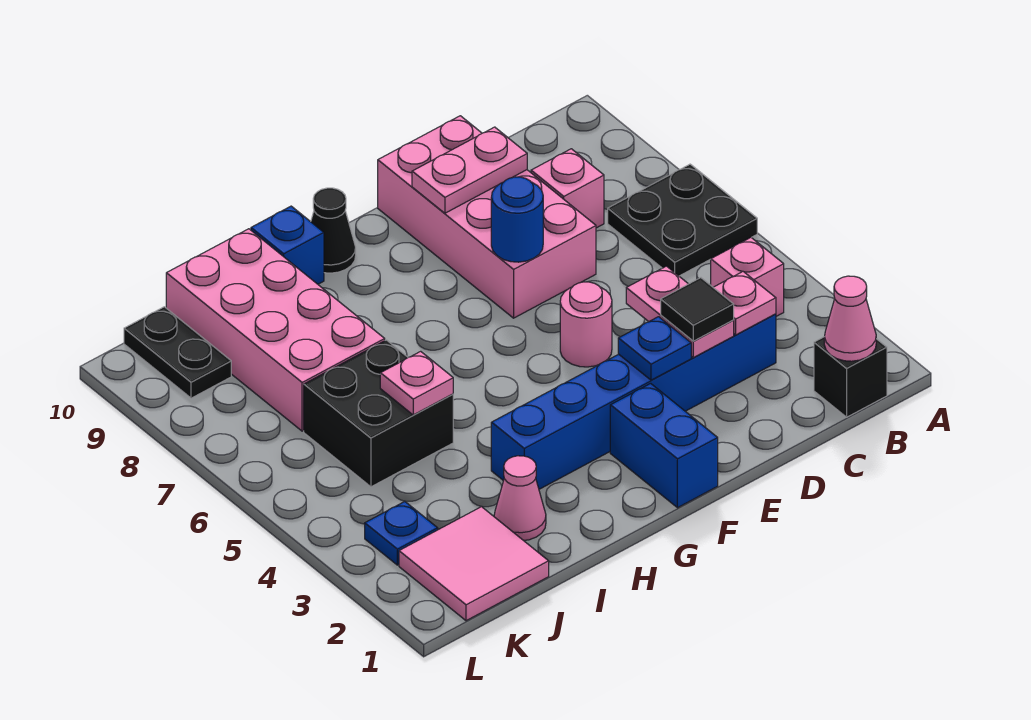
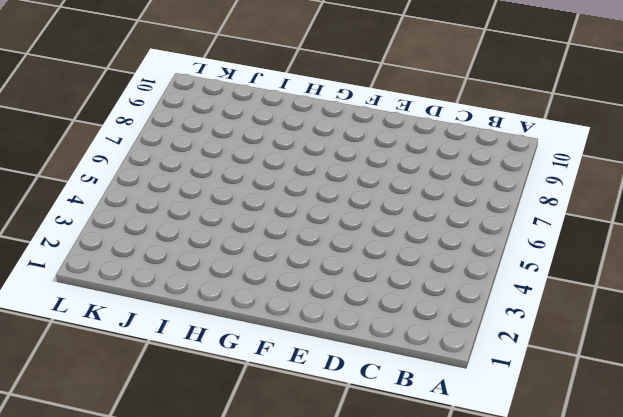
none -> black 2x2 plate [608,164,757,276]
none -> black 1x1 brick [814,337,887,417]
none -> pink 1x1 brick [711,238,784,316]

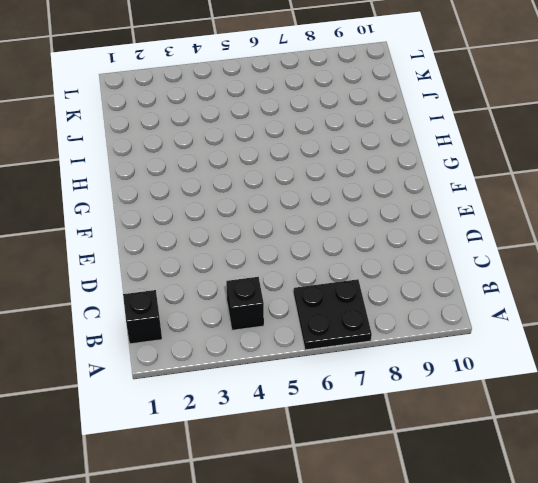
black 1x1 brick [226,277,264,330] -> pink 1x1 brick [711,238,784,316]
none -> blue 1x6 brick [491,314,776,489]
none -> pink 1x1 brick [531,149,604,228]
none -> pink 2x4 brick [378,116,596,318]

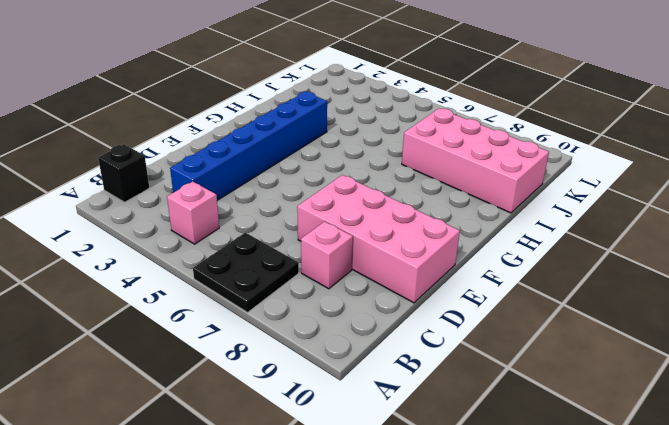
none -> pink 1x1 round brick [560,282,612,367]
none -> blue 1x2 brick [610,383,718,508]
none -> black 1x1 cone [311,188,356,273]

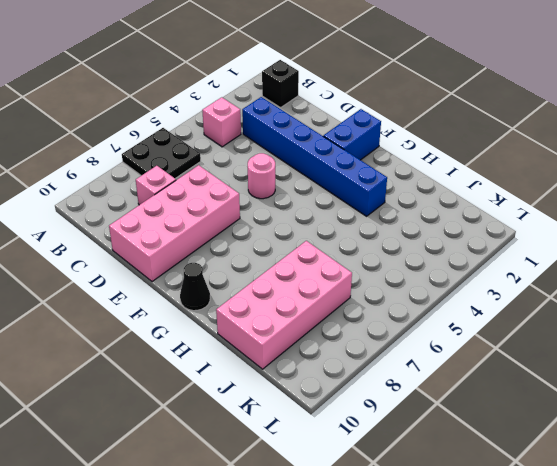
none -> blue 1x1 brick [251,206,324,284]
none -> pink 1x1 cone [494,456,546,541]
none -> black 2x2 brick [304,340,453,487]

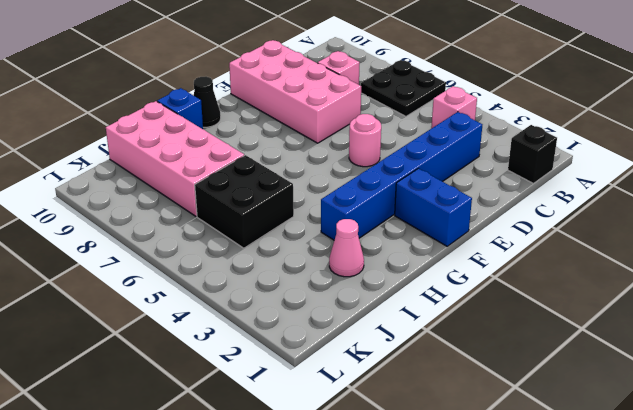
none -> pink 2x2 tile [399,507,549,621]
none -> blue 1x1 plate [365,502,438,565]
none -> black 1x2 plate [124,307,231,398]

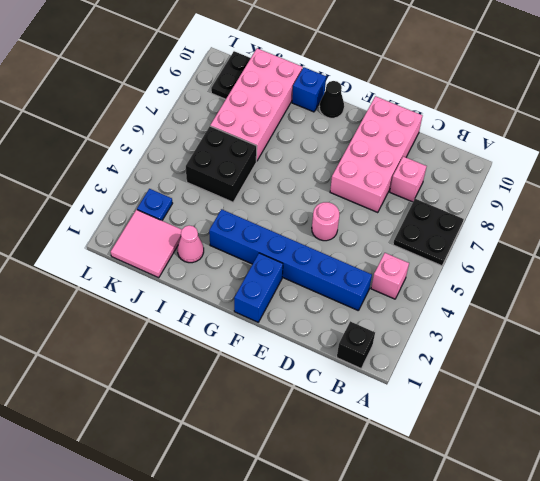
none -> pink 1x1 cone [824,276,876,361]
none -> pink 1x1 plate [713,271,776,335]
none -> pink 1x2 plate [626,266,734,358]

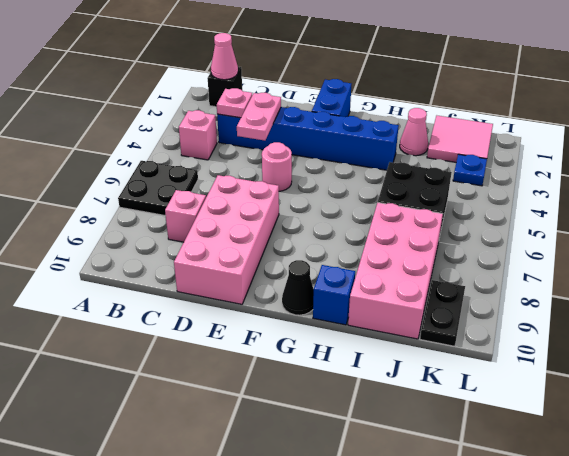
none -> pink 1x2 plate [412,127,527,213]
none -> blue 1x1 plate [618,317,691,380]
none -> blue 1x1 round brick [491,177,543,262]

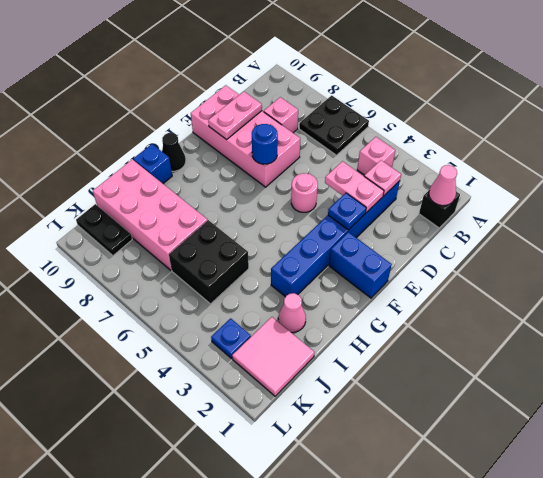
none -> pink 1x1 plate [380,351,453,415]
none -> black 1x1 tile [661,278,734,341]

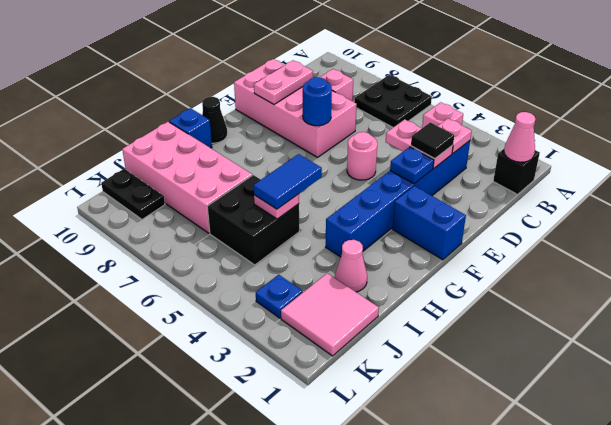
blue 1x2 tile [254,154,322,209] -> none

